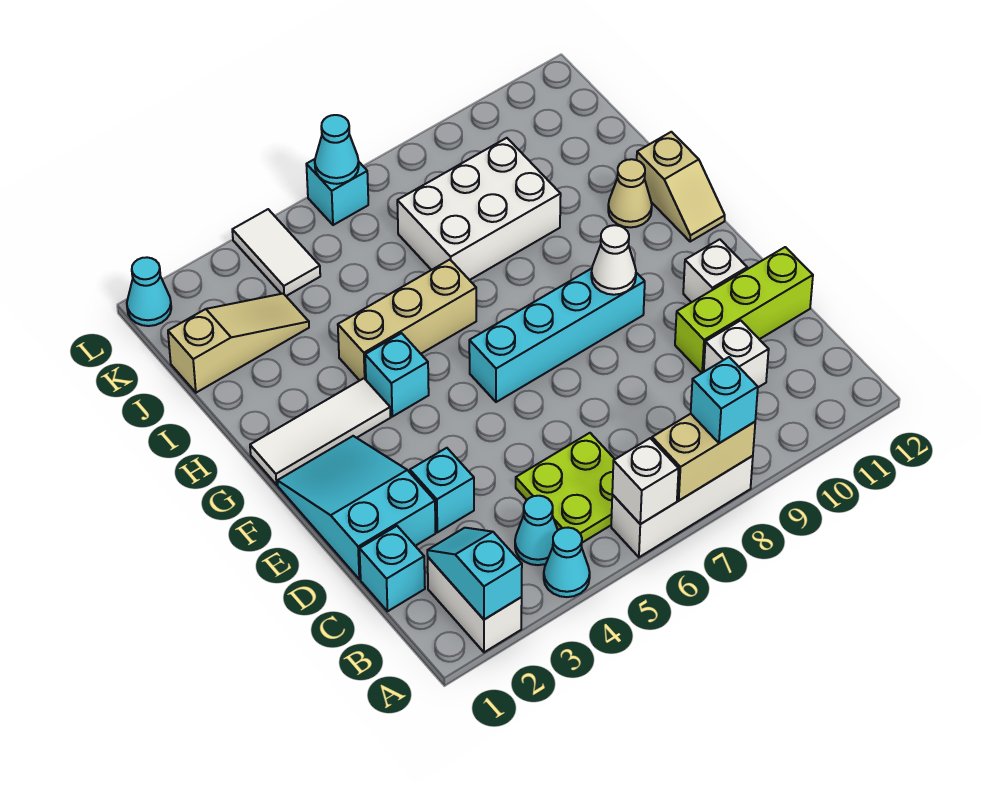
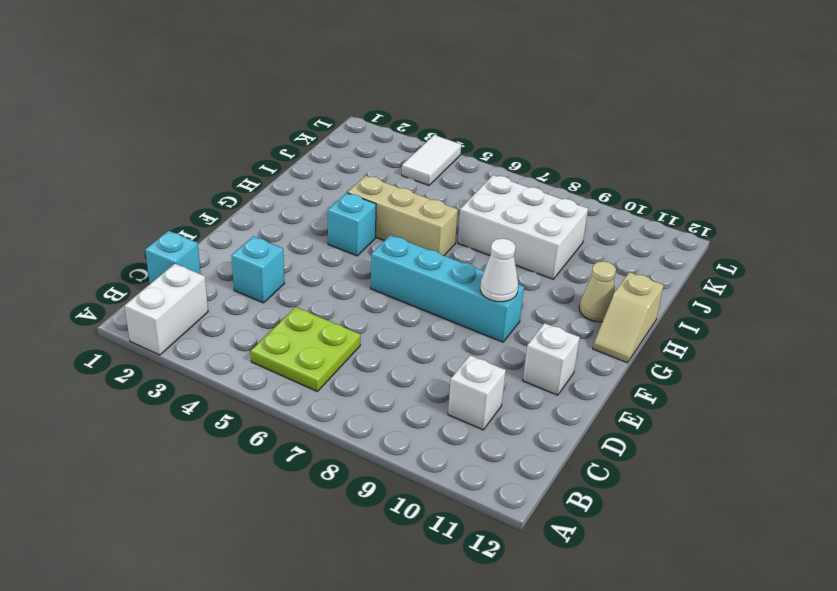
none -> cyan 1x1 cone [544,528,590,597]
none -> white 1x3 brick [611,456,753,557]
none -> cyan 1x1 cone [515,496,558,565]

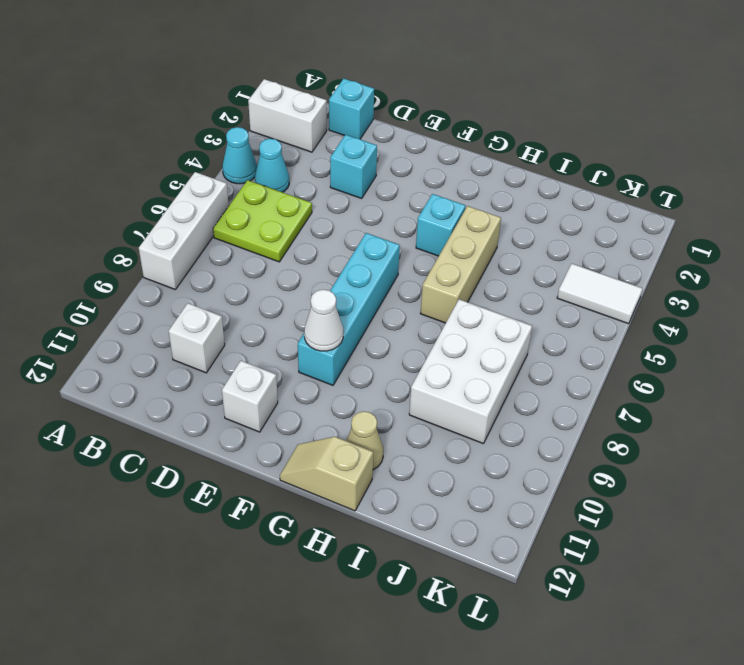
none -> cyan 2x3 slope [278,436,436,579]
none -> lime 1x3 brick [675,247,813,373]
none -> white 1x3 tile [250,378,391,485]

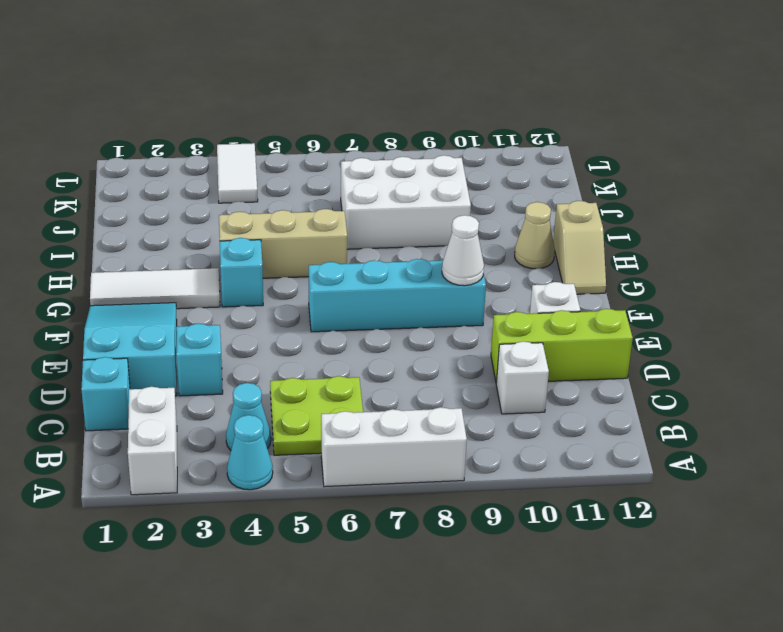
none -> tan 1x3 slope [168,293,309,393]
none -> cyan 1x1 cone [127,257,171,326]
none -> cyan 1x1 brick [306,159,368,225]

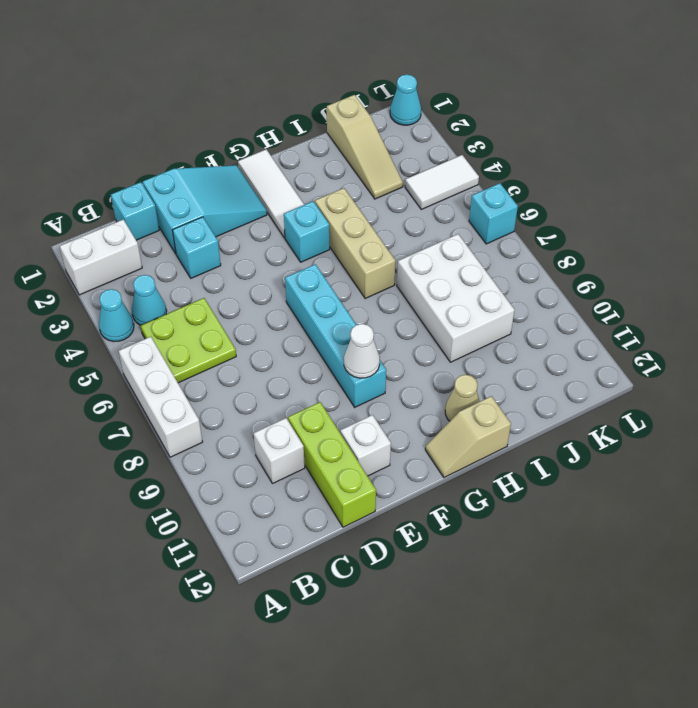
none -> cyan 1x2 slope [427,528,522,620]
none -> white 1x1 brick [612,438,679,524]
none -> tan 1x2 brick [652,414,755,500]

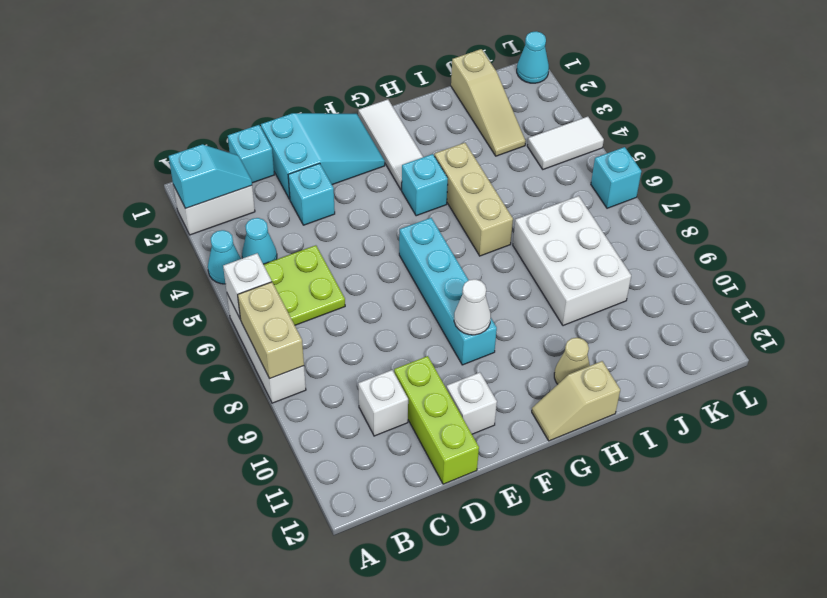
none -> cyan 1x1 cone [315,115,359,184]
none -> cyan 1x1 brick [691,357,758,443]

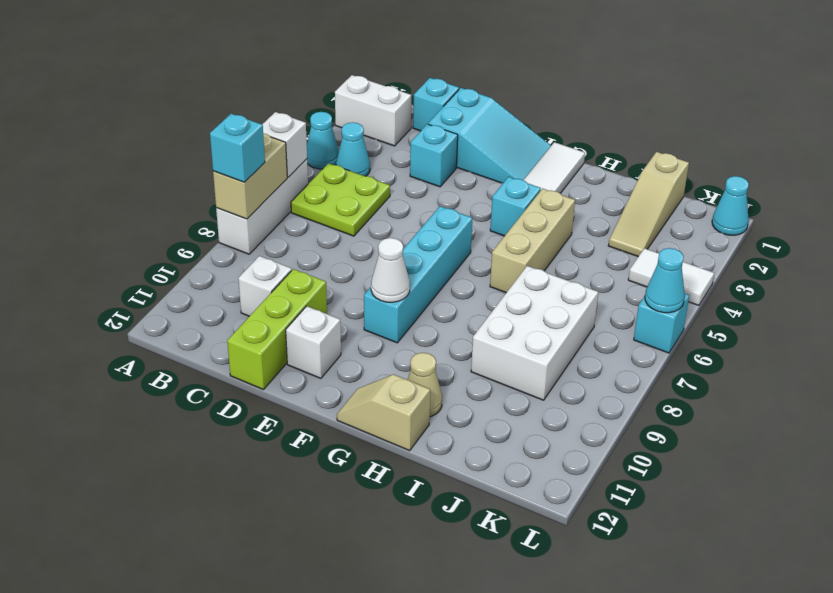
none -> cyan 1x2 slope [427,528,522,620]

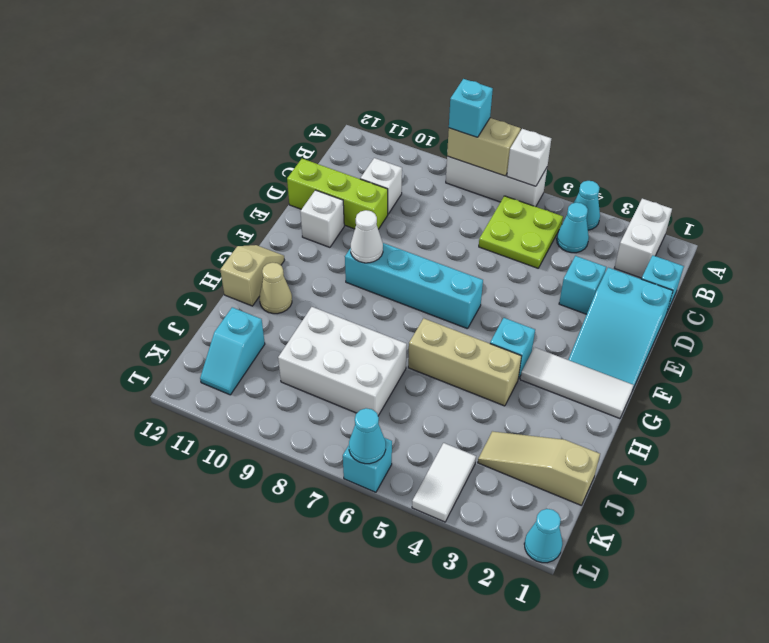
cyan 1x2 slope [200,307,265,395] -> cyan 1x2 slope moved to [427,528,522,620]

